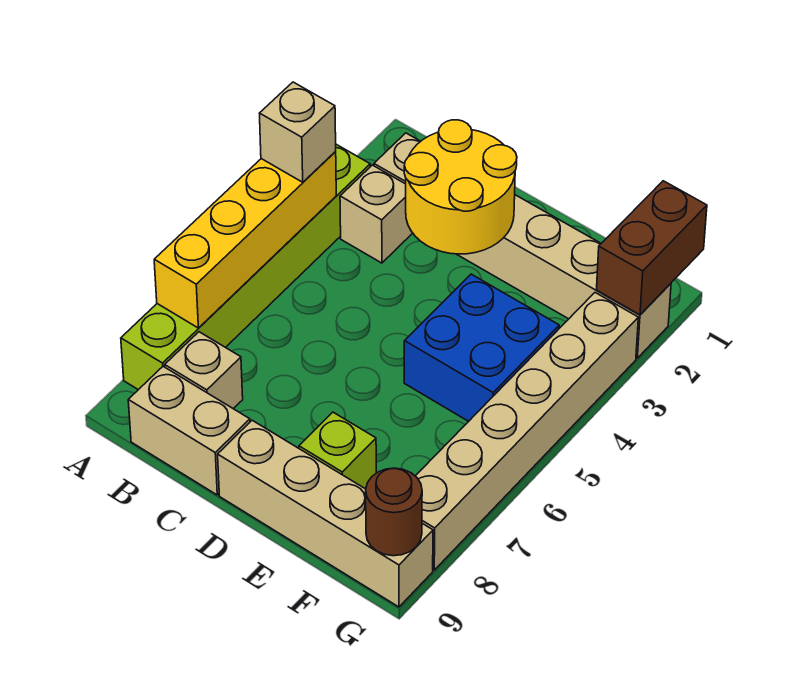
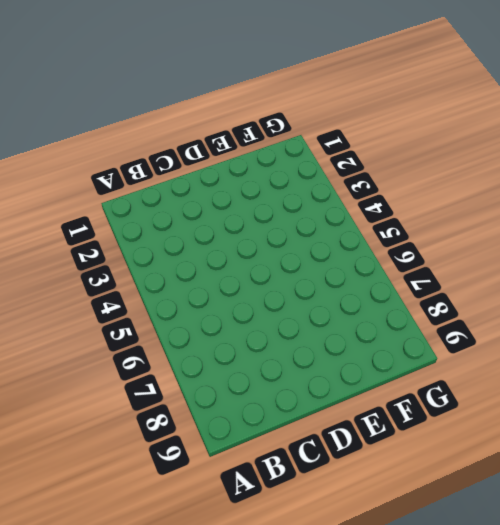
none -> lime 1x6 brick [121,144,370,390]
none -> tan 1x6 brick [374,133,671,358]
none -> tan 1x1 brick [340,165,412,263]

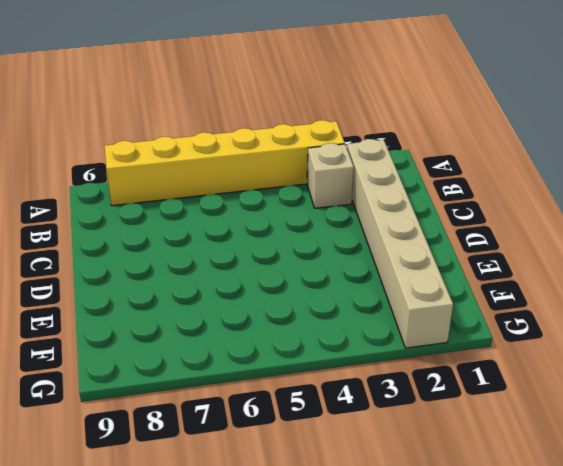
yellow 1x6 brick [104,120,345,206] -> lime 1x6 brick [121,144,370,390]
none -> tan 1x1 brick [165,332,243,409]
none -> tan 1x2 brick [128,366,250,495]
none -> tan 1x4 brick [218,420,433,607]

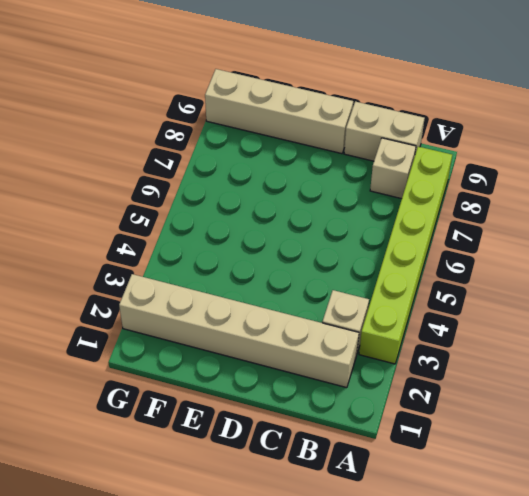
none -> blue 2x2 brick [404,274,559,421]
none -> lime 1x1 brick [299,412,376,489]
none -> tan 1x6 brick [416,293,638,570]

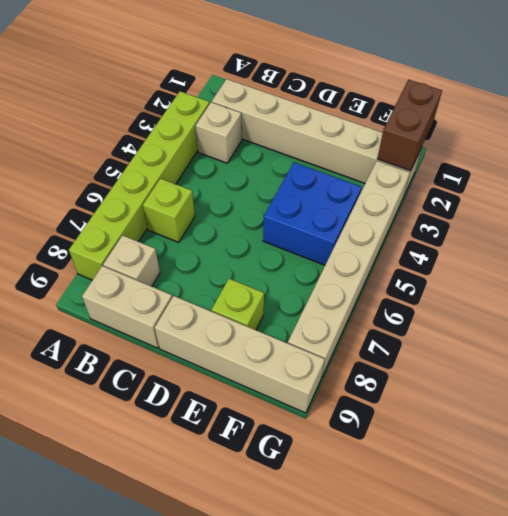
lime 1x1 brick [143,178,195,242] -> none
none -> yellow 1x4 brick [154,152,336,328]
none -> yellow 2x2 round brick [404,120,517,254]
none -> brown 1x1 round brick [366,468,422,556]

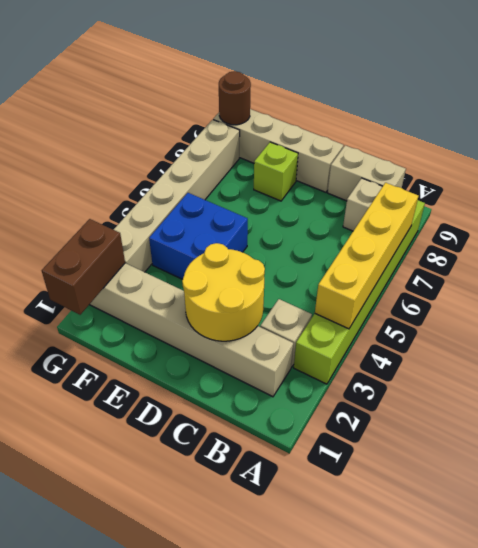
none -> tan 1x1 brick [259,82,336,182]

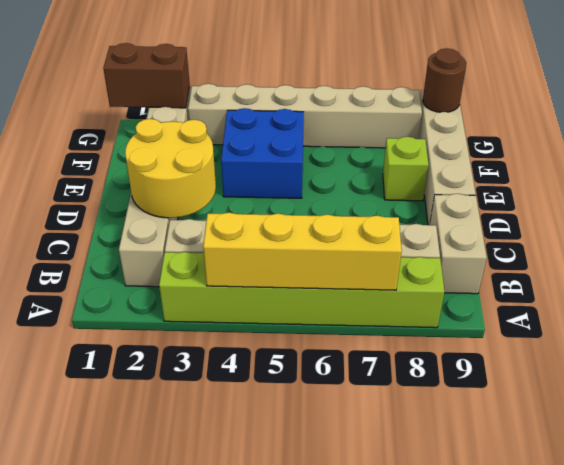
none -> tan 1x1 brick [259,82,336,182]

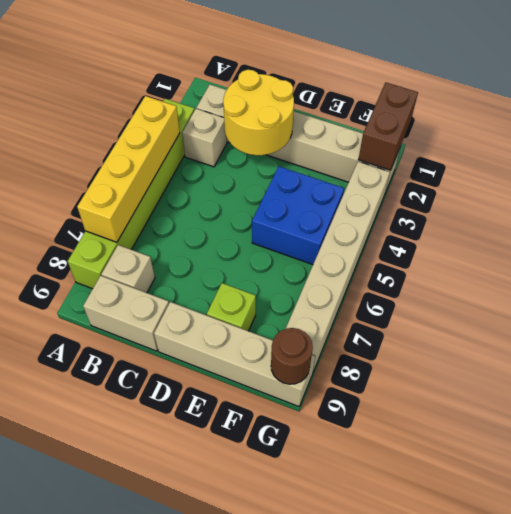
none -> tan 1x1 brick [259,82,336,182]

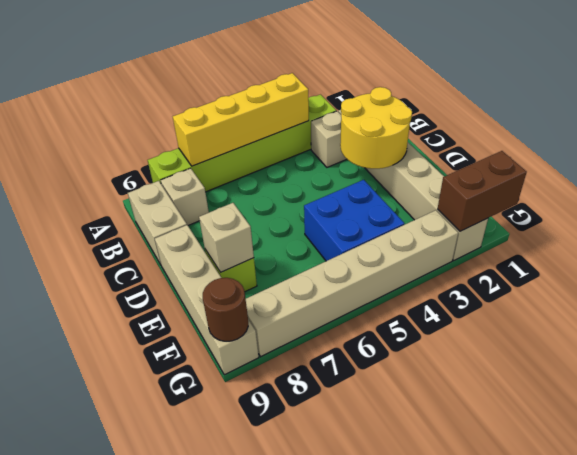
tan 1x1 brick [199,203,254,273] -> tan 1x1 brick moved to [259,82,336,182]

